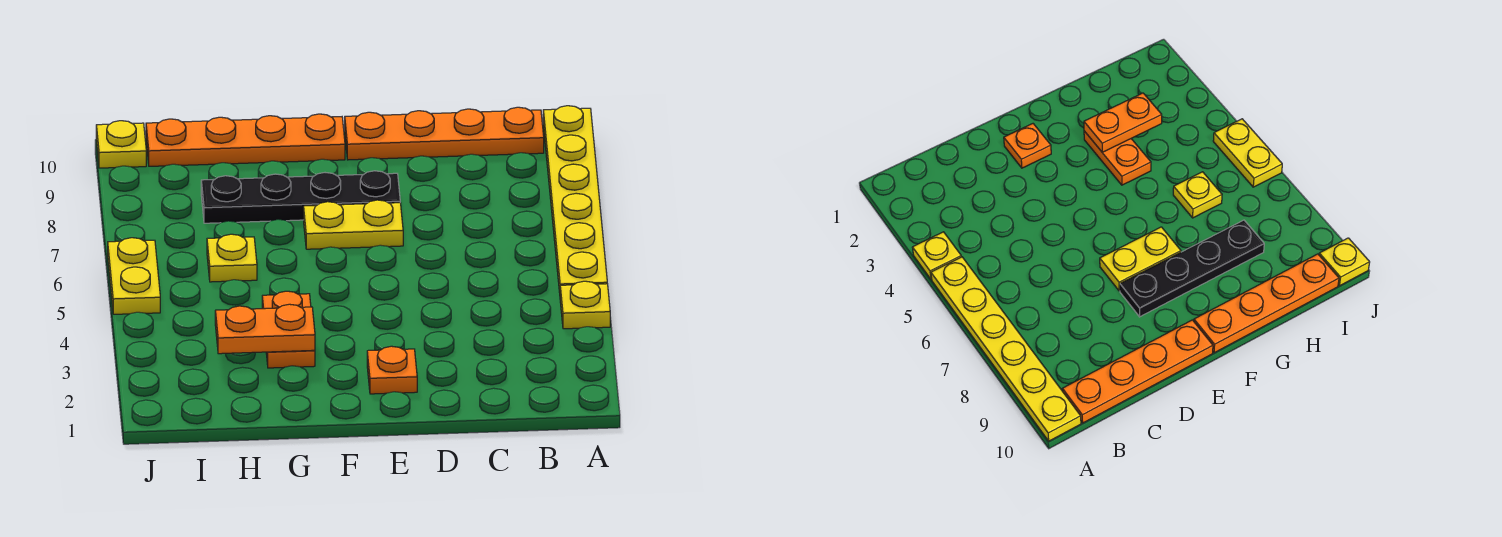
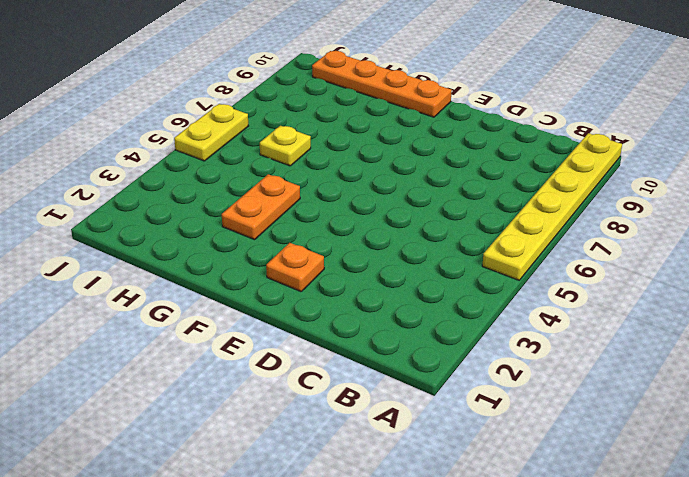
none -> yellow 1x1 plate [560,281,610,329]
none -> orange 1x4 plate [345,107,544,160]
none -> yellow 1x2 plate [304,200,403,249]

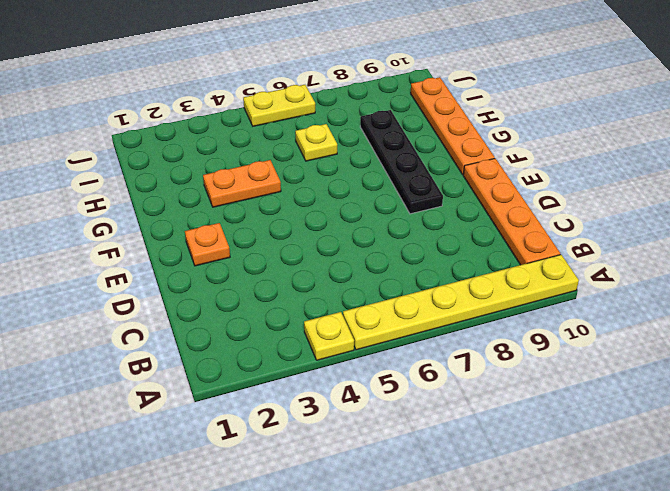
none -> yellow 1x2 plate [304,200,403,249]
none -> yellow 1x1 plate [96,121,146,168]
none -> orange 1x2 plate [215,304,315,354]

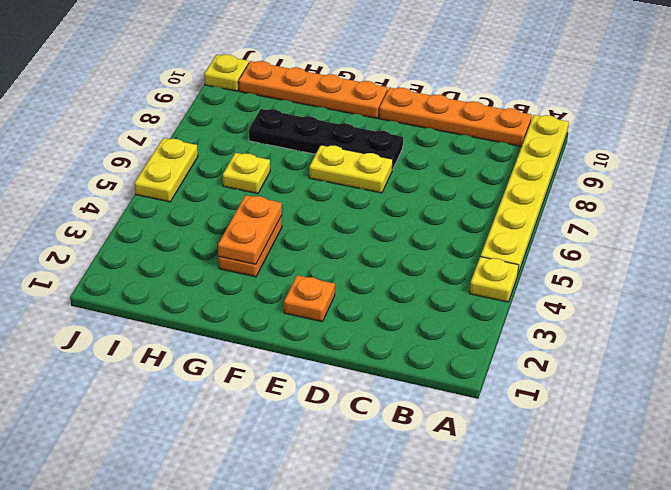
orange 1x2 plate [218,195,282,265] -> orange 1x2 plate turned to [215,304,315,354]

